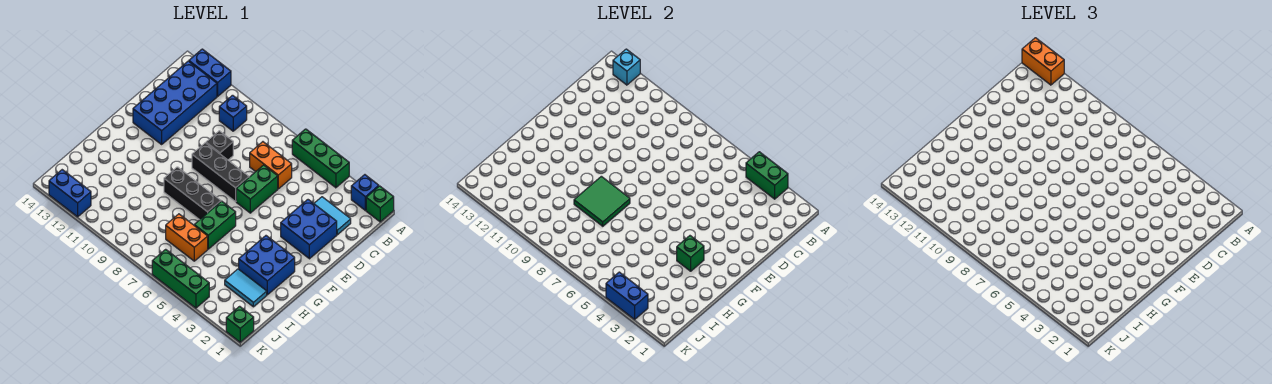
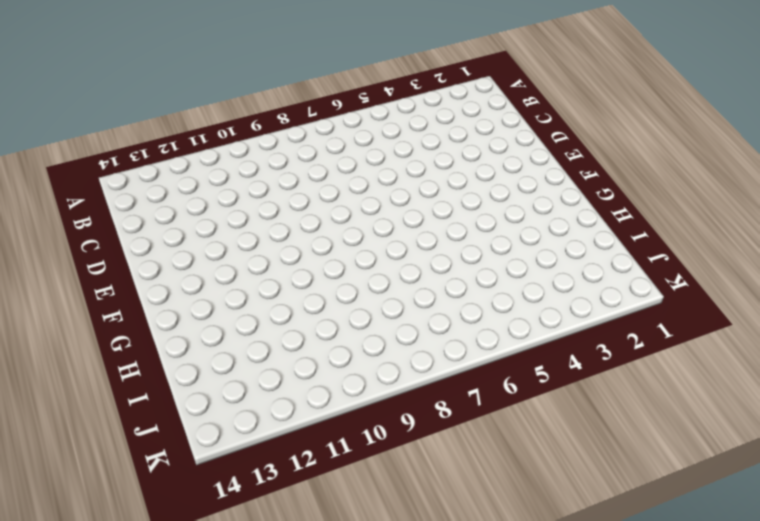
none -> green 1x1 brick [366,186,394,222]
none -> blue 1x1 brick [351,175,379,210]
none -> green 1x3 brick [292,129,349,188]

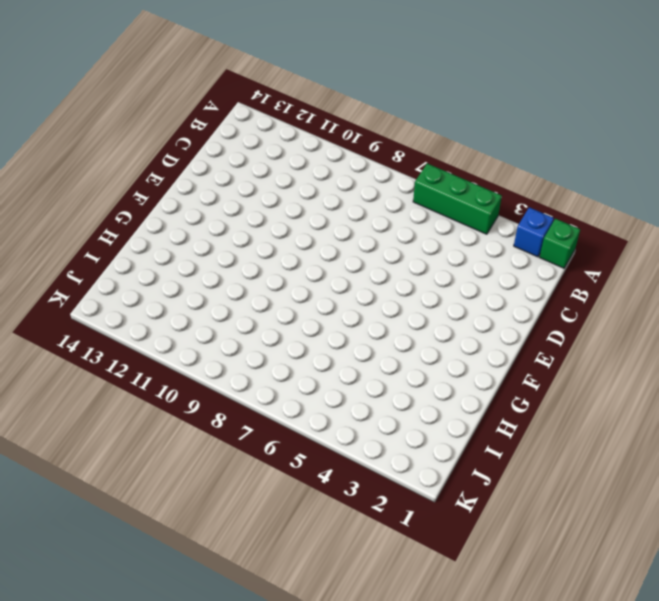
none -> blue 1x2 brick [189,49,231,96]
none -> blue 1x1 brick [219,95,247,131]
none -> blue 2x4 brick [133,61,217,144]

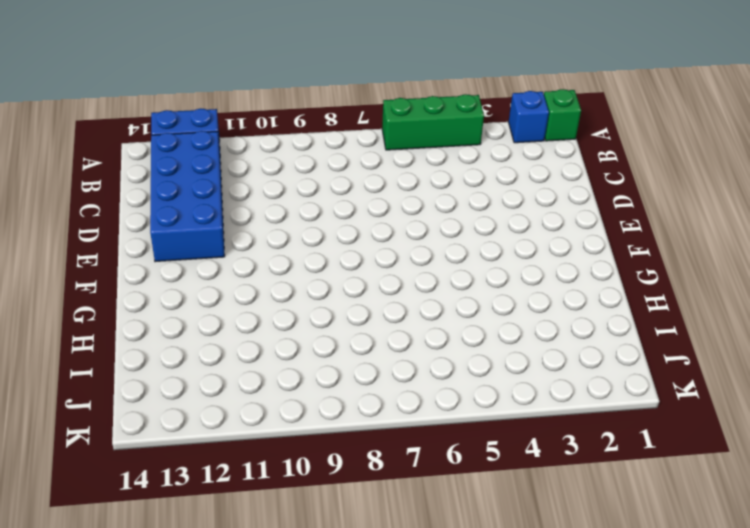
none -> blue 1x1 brick [219,95,247,131]
none -> cyan 1x2 tile [314,197,351,235]
none -> orange 1x2 brick [250,142,292,189]

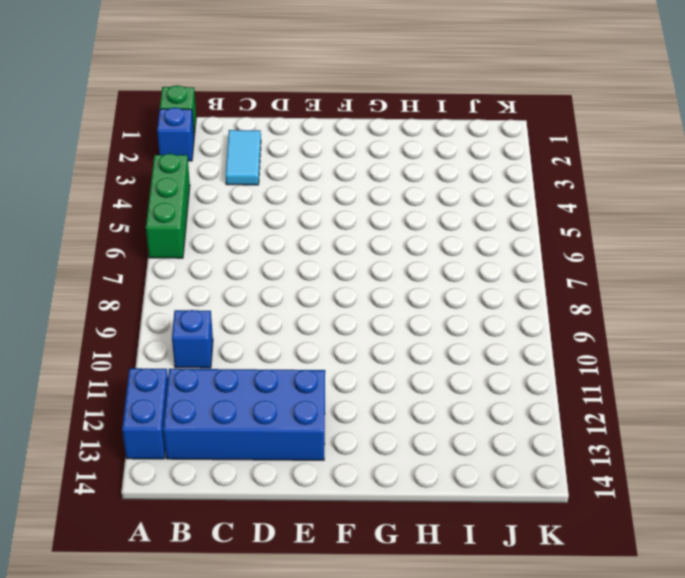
none -> orange 1x2 brick [250,142,292,189]
none -> blue 2x2 brick [281,200,337,259]
none -> green 1x2 brick [236,165,278,213]

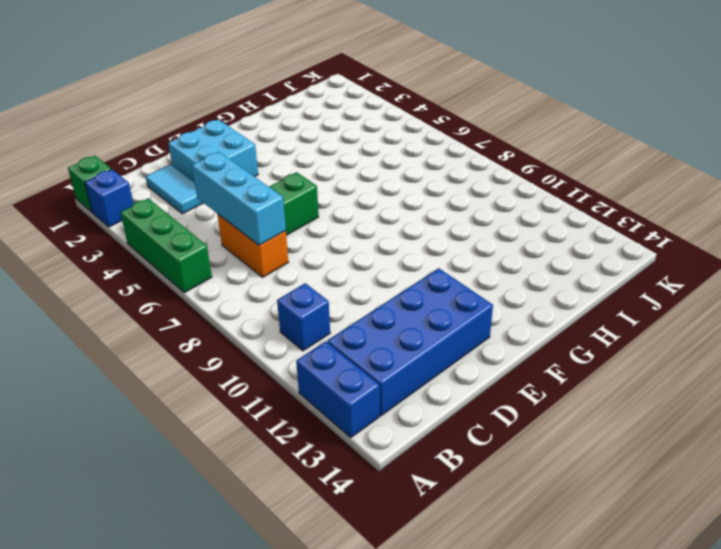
cyan 1x3 brick [192,152,286,245] -> none
cyan 2x2 brick [168,119,258,182] -> blue 2x2 brick [281,200,337,259]
none -> black 1x1 brick [206,131,233,160]
none -> black 1x3 brick [192,143,249,202]
none -> blue 2x2 brick [239,236,295,295]

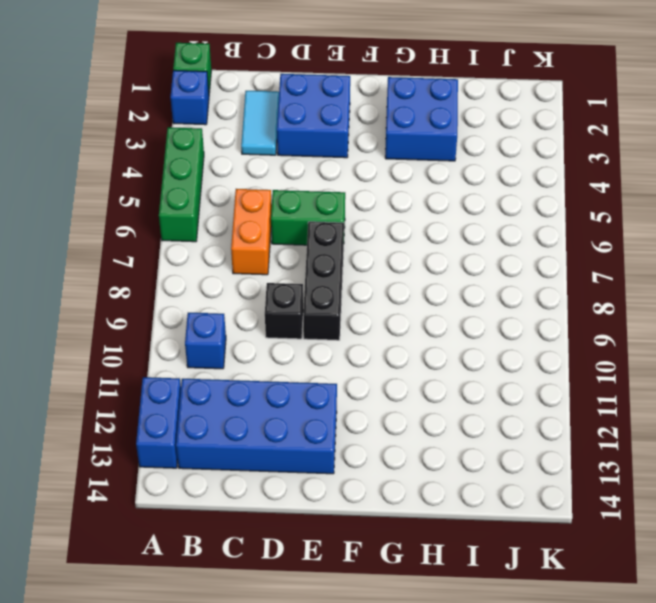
none -> green 1x2 brick [194,201,236,249]
none -> black 1x3 brick [164,167,221,220]
none -> cyan 1x2 tile [225,269,267,307]

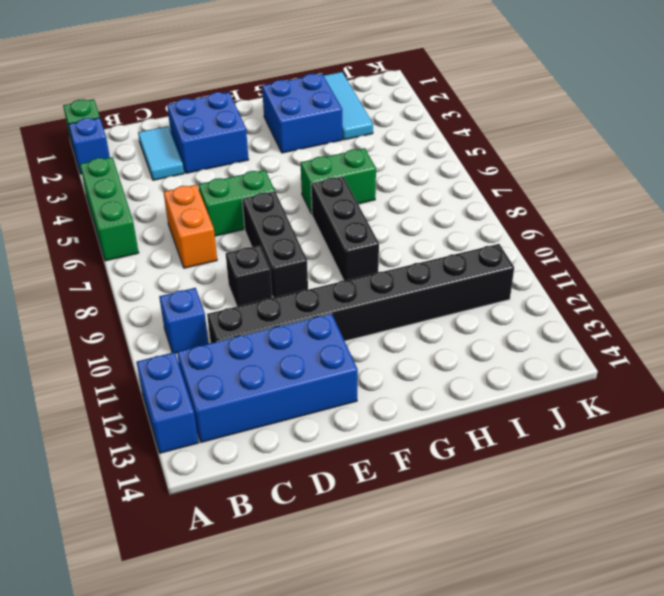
black 1x8 brick [207,244,514,343] -> none
cyan 1x3 tile [324,72,373,140] -> cyan 1x2 tile [225,269,267,307]
none -> orange 1x2 brick [166,214,208,261]
none -> green 1x1 brick [226,306,254,342]
none -> green 1x3 brick [152,249,209,308]

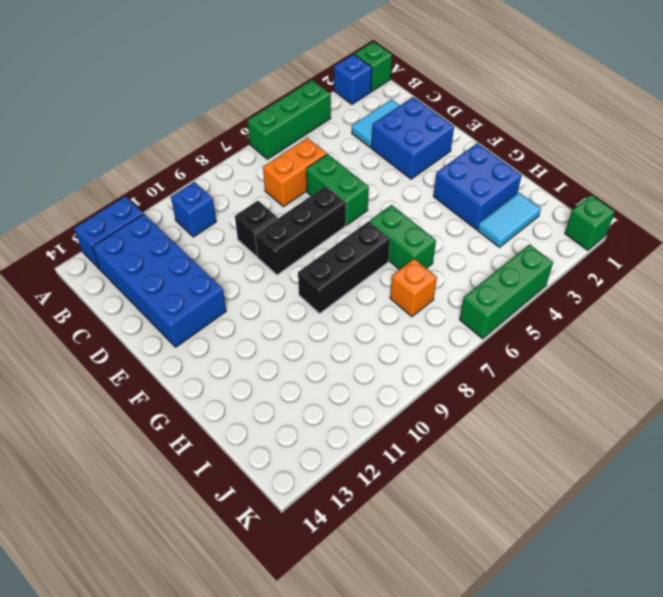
orange 1x1 brick [390,259,437,317] -> orange 1x2 brick [166,214,208,261]
none -> blue 1x2 brick [49,170,91,217]
none -> green 1x2 brick [746,152,788,199]
none -> cyan 1x1 brick [613,49,640,85]

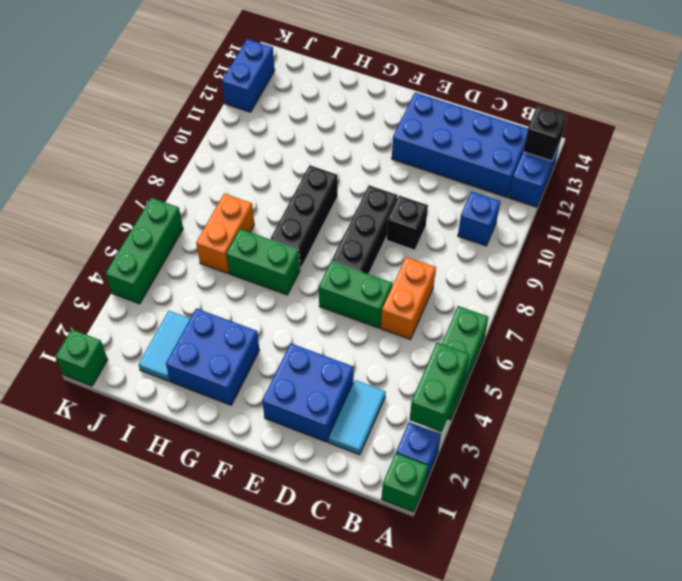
black 1x1 brick [523,106,567,161] -> cyan 1x1 brick [613,49,640,85]
none -> green 1x1 brick [677,236,704,271]
none -> green 2x2 tile [574,176,630,226]
none -> blue 1x2 brick [606,272,648,319]

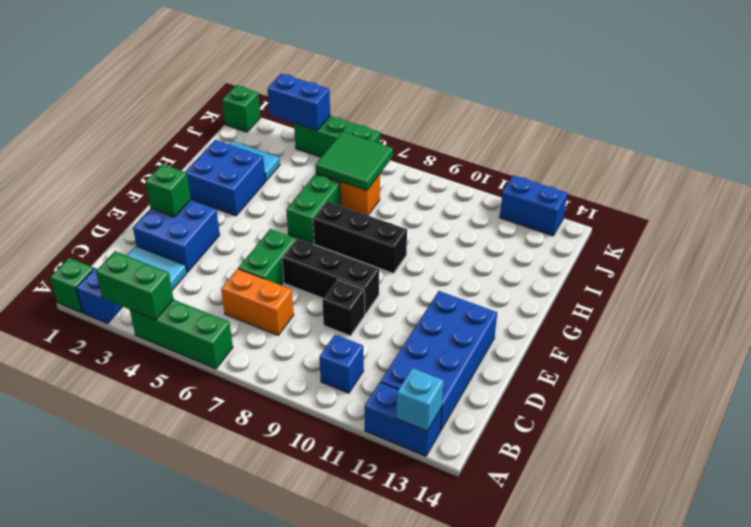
green 1x1 brick [145,164,191,217] -> green 1x1 brick moved to [677,236,704,271]
green 2x2 tile [315,132,393,191] -> green 2x2 tile moved to [574,176,630,226]
none -> orange 1x2 brick [1022,38,1064,85]

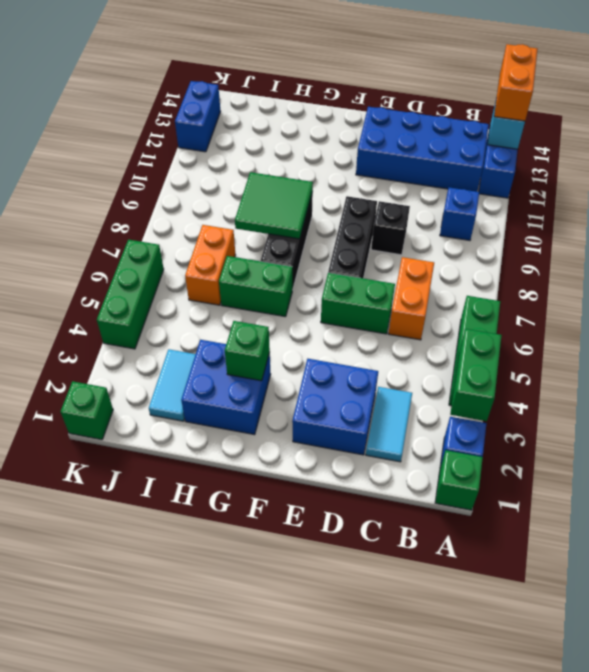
none -> blue 1x2 brick [606,272,648,319]

